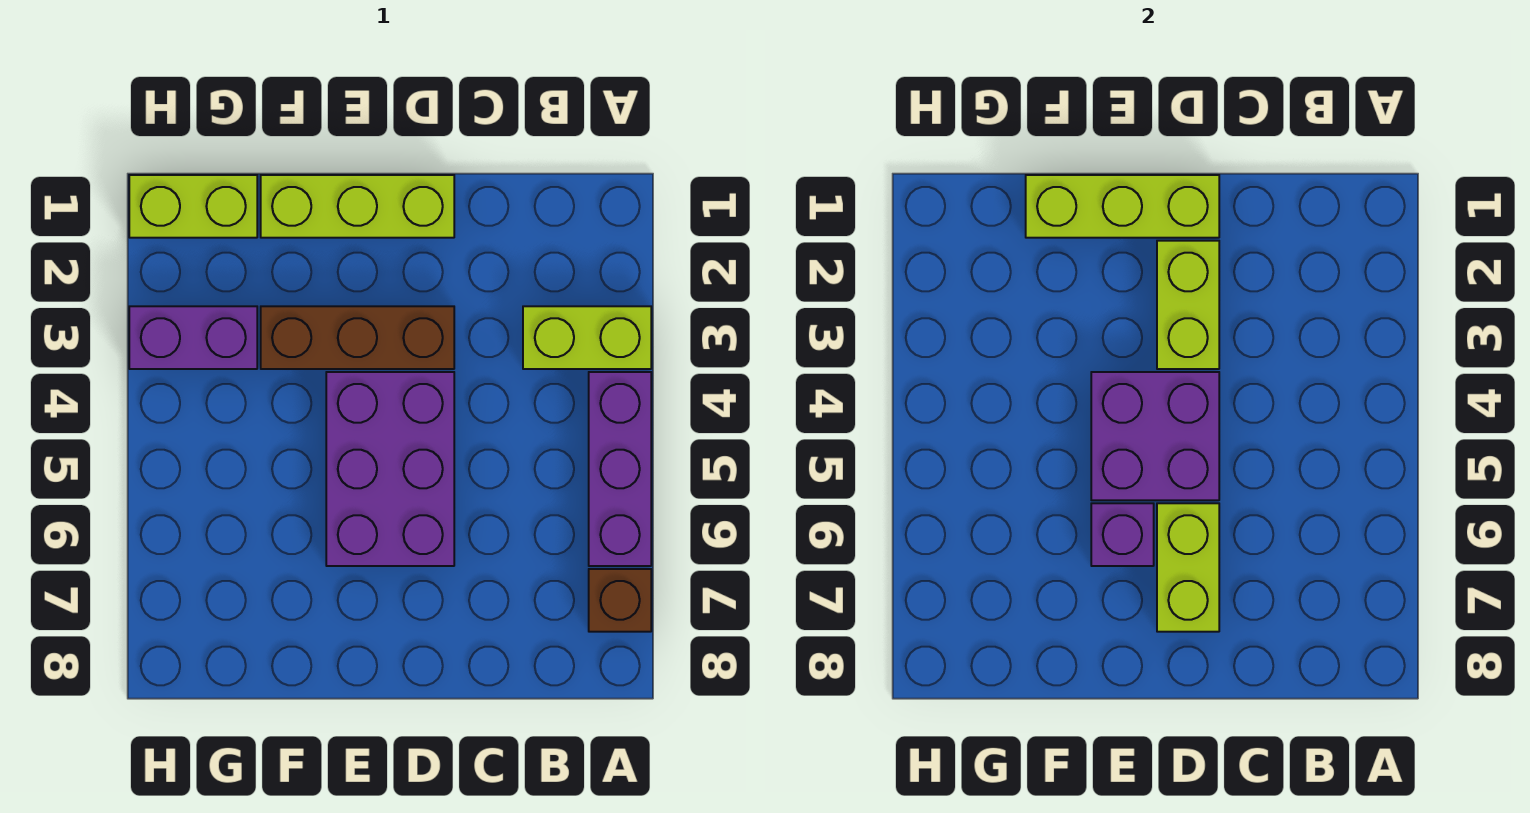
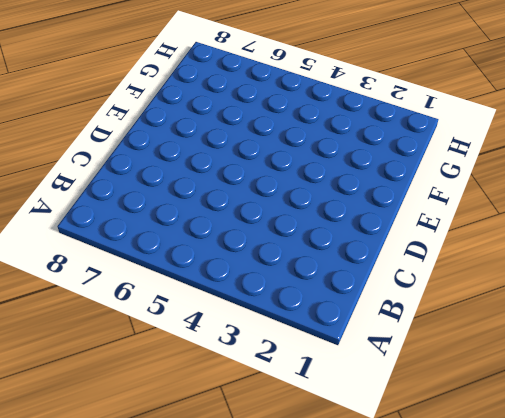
none -> lime 1x2 brick [523,306,651,369]
none -> purple 1x3 brick [589,372,651,566]
none -> brown 1x1 brick [589,569,651,632]

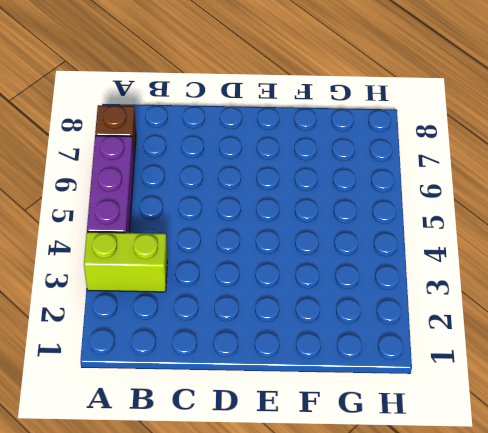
none -> lime 1x3 brick [261,175,454,238]
none -> brown 1x3 brick [261,306,454,369]
none -> purple 2x3 brick [326,372,454,566]

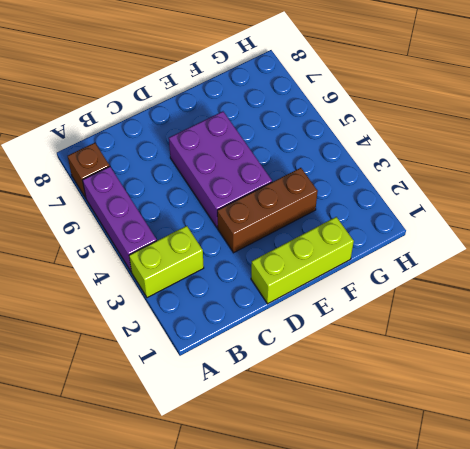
none -> lime 1x2 brick [129,175,257,238]
none -> purple 1x2 brick [129,306,257,369]
none -> lime 1x3 brick [1026,175,1219,238]

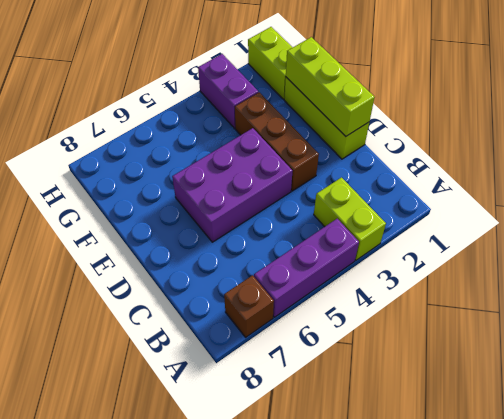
none -> lime 1x2 brick [1157,241,1219,369]
none -> purple 2x2 brick [1091,372,1219,500]
none -> lime 1x2 brick [1157,503,1219,632]

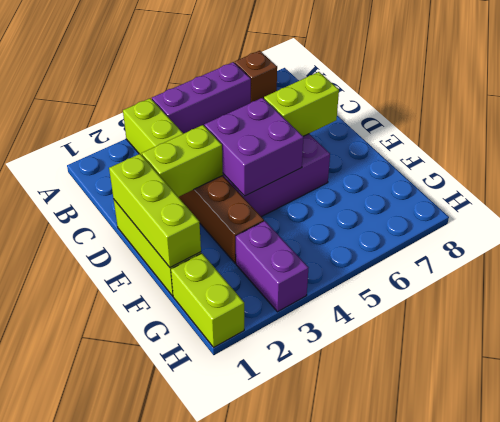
none -> purple 1x1 brick [1091,503,1154,566]

